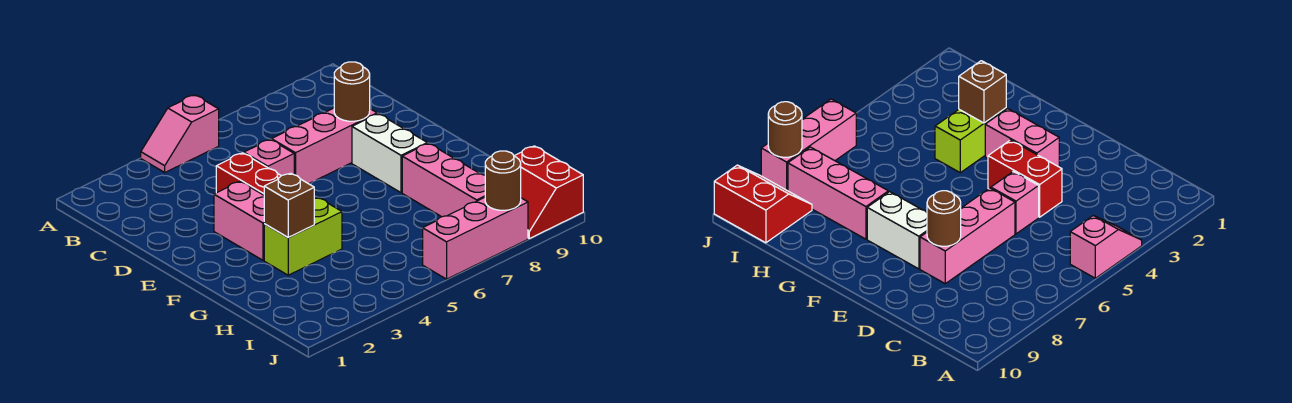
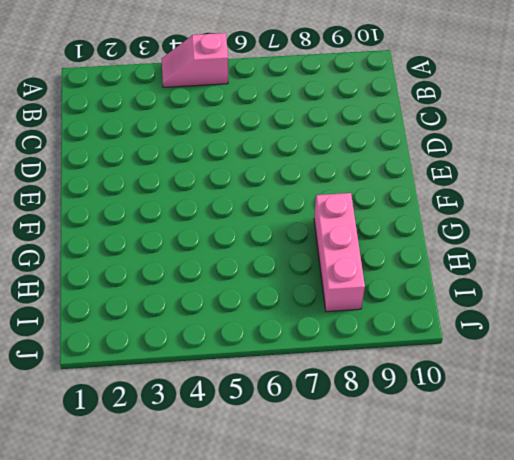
none -> red 1x2 brick [216,153,281,195]
none -> pink 1x1 brick [244,139,294,176]
none -> pink 1x3 brick [272,108,377,184]

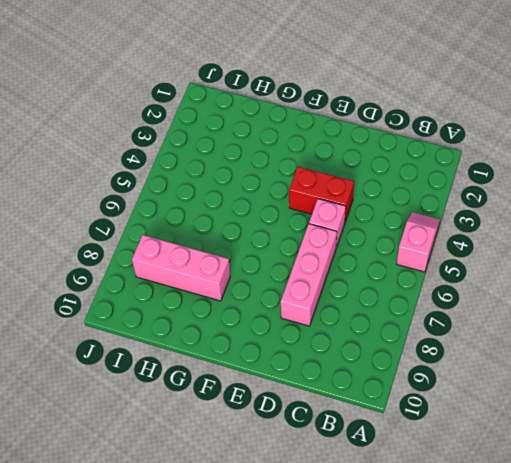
none -> pink 1x2 brick [214,181,264,260]
none -> white 1x2 brick [352,114,427,193]
none -> lime 1x2 brick [264,198,342,275]

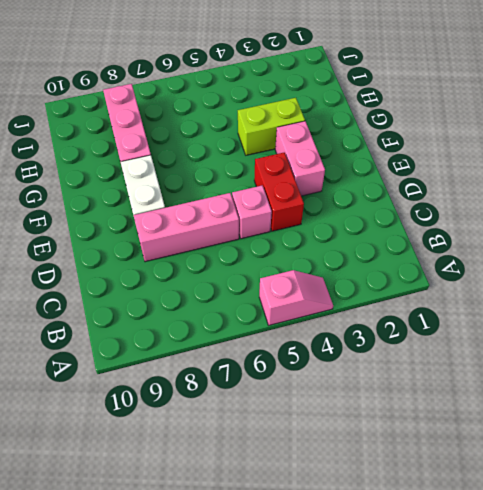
none -> red 2x2 slope [515,146,583,239]
none -> pink 1x3 brick [423,197,528,279]
none -> brown 1x1 round brick [334,62,370,121]

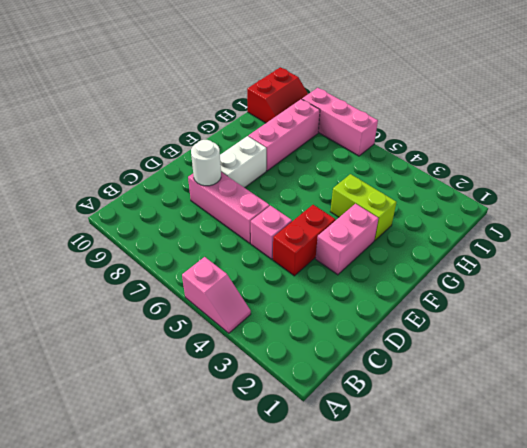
white 1x1 round brick [191,140,221,186] -> brown 1x1 round brick [334,62,370,121]
none -> brown 1x1 brick [264,173,314,237]
none -> brown 1x1 round brick [485,151,521,210]

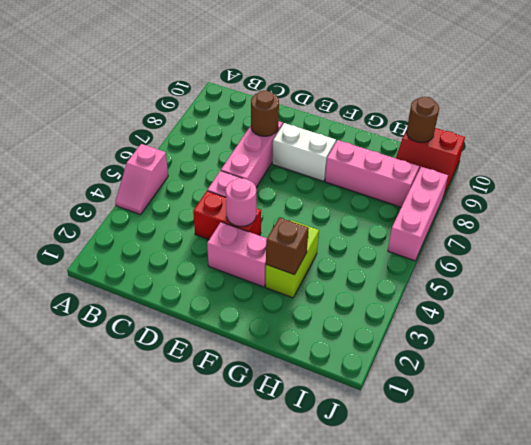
pink 1x1 round brick [226,178,256,226] -> none
brown 1x1 round brick [406,97,439,142] -> brown 1x1 round brick moved to [485,151,521,210]

